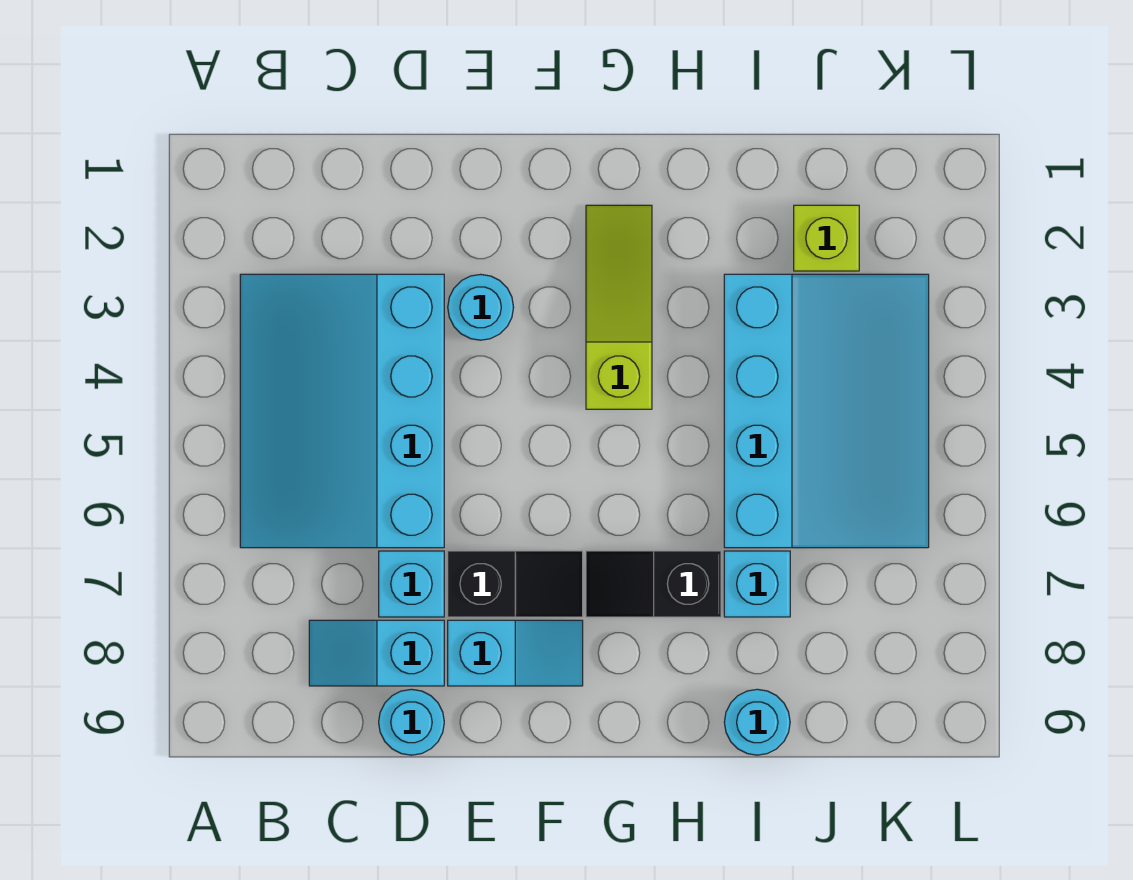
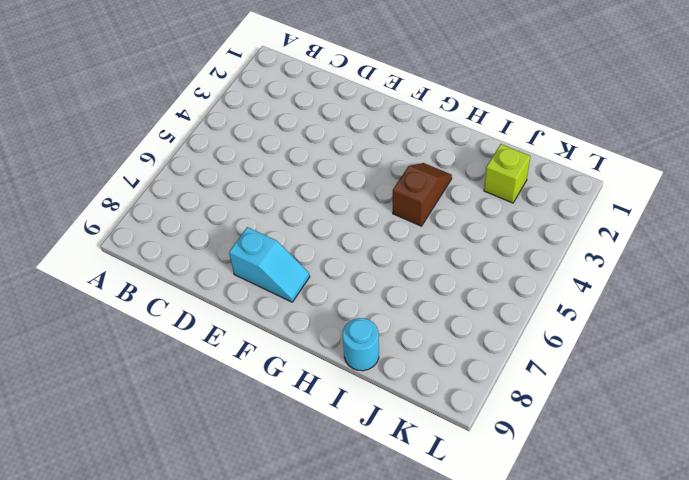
brown 1x2 slope [393,163,452,226] -> none
none -> cyan 3x4 slope [240,274,444,548]
none -> cyan 1x2 slope [309,620,444,686]
none -> cyan 1x1 brick [379,551,444,617]

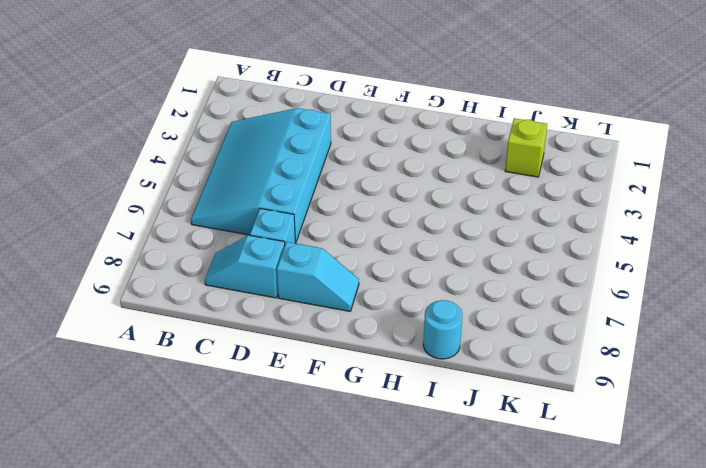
none -> cyan 1x1 round brick [379,689,444,755]
none -> cyan 1x1 round brick [448,274,514,340]
none -> black 1x2 slope [448,551,583,617]

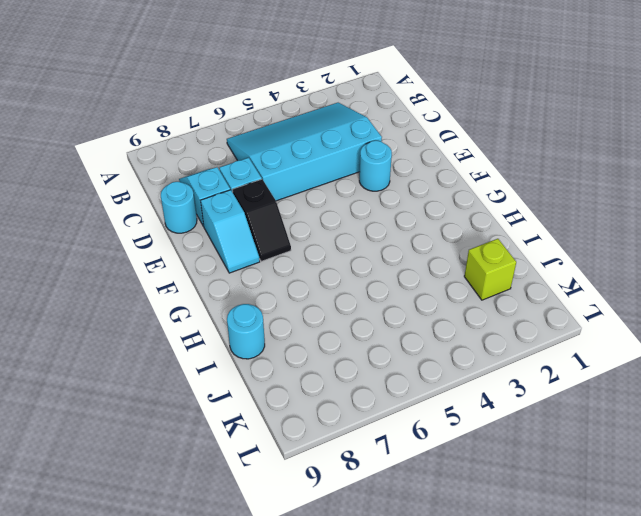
none -> lime 1x3 slope [586,205,652,409]
none -> black 1x2 slope [586,551,721,617]
none -> cyan 3x4 slope [724,274,929,548]

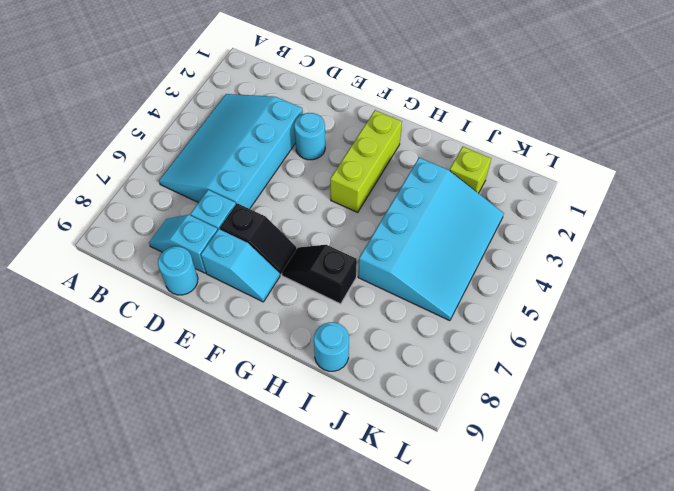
lime 1x3 brick [330,110,402,212] -> lime 1x3 slope [586,205,652,409]
none -> cyan 1x1 brick [724,551,790,617]

